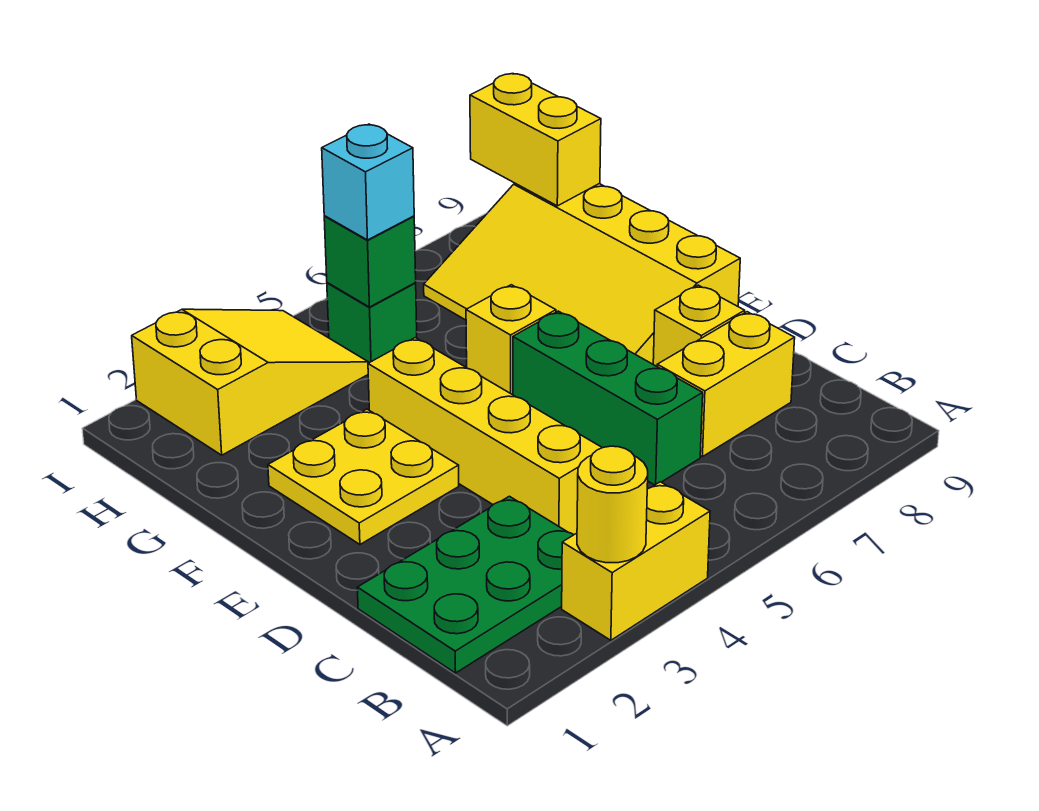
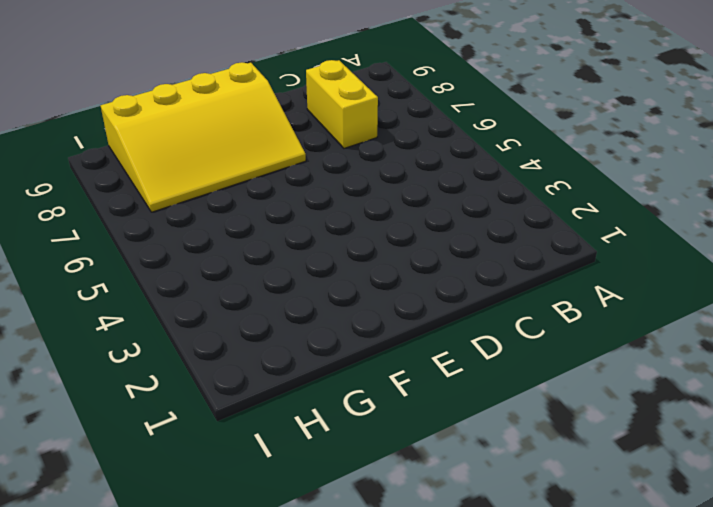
none -> yellow 1x2 brick [562,482,710,640]
none -> green 2x3 plate [357,496,573,673]
none -> yellow 1x4 brick [368,338,602,535]

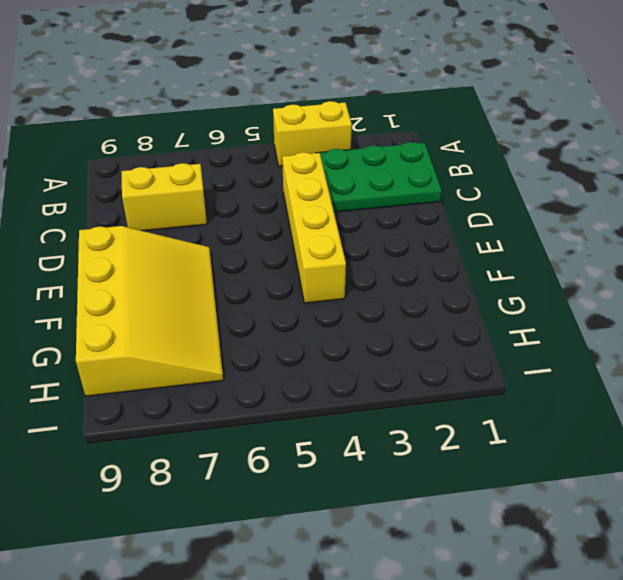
none -> green 1x3 brick [513,311,703,485]
none -> yellow 1x1 brick [653,285,745,366]
none -> yellow 2x2 plate [268,409,459,544]

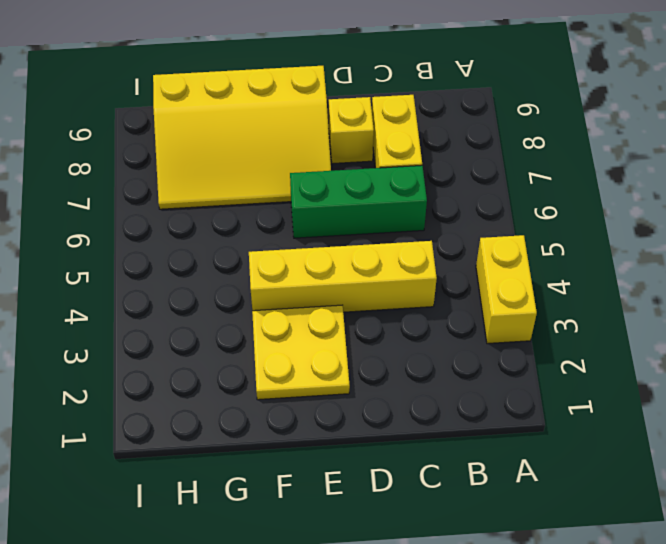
none -> green 2x3 plate [357,496,573,673]
none -> yellow 1x1 brick [466,285,556,395]
none -> yellow 2x3 slope [132,309,369,455]

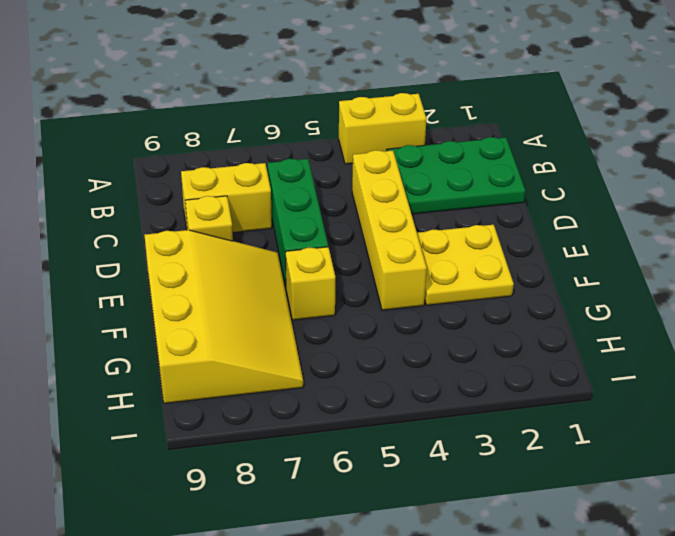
none -> yellow 2x3 slope [132,309,369,455]
none -> green 1x1 brick [327,283,417,363]
none -> yellow 1x1 round brick [577,446,648,563]

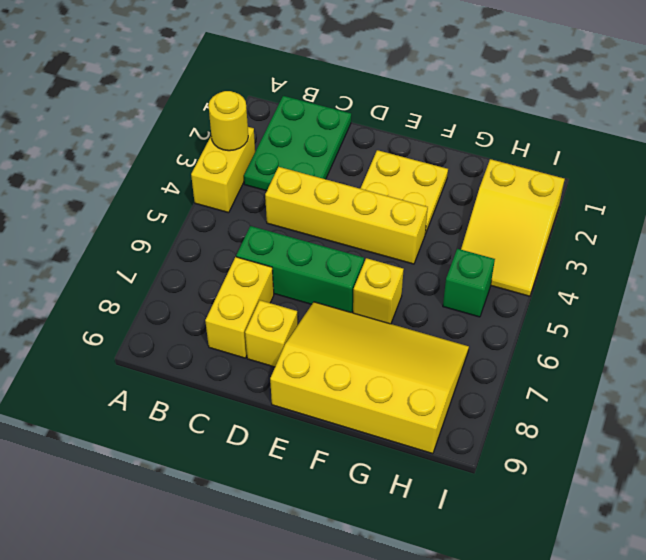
none -> green 1x1 brick [324,216,416,307]
none -> yellow 1x2 brick [470,74,601,206]
none -> cyan 1x1 brick [322,124,414,240]

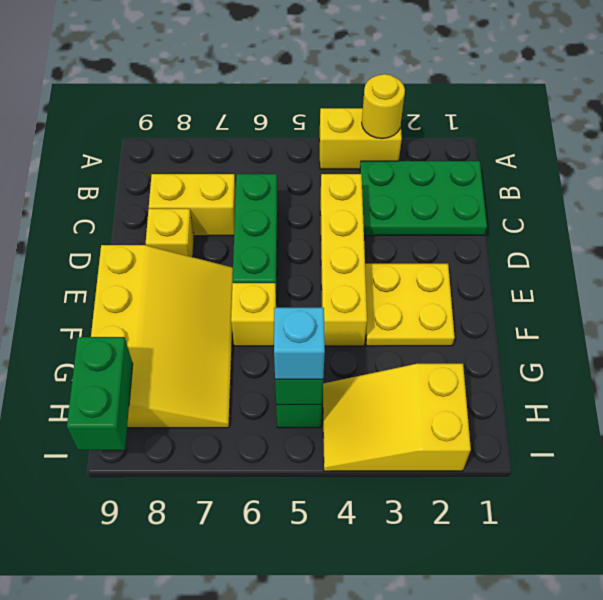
green 1x2 brick [67,337,133,450] -> yellow 1x2 brick [470,74,601,206]

